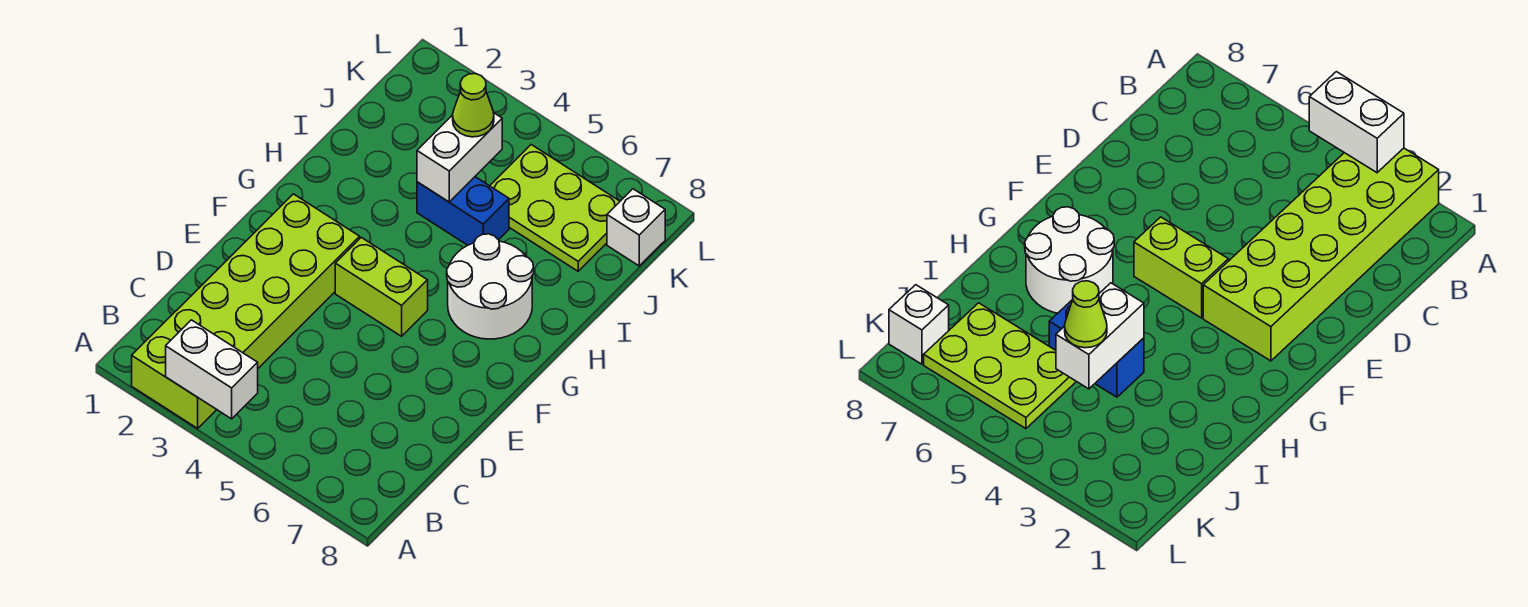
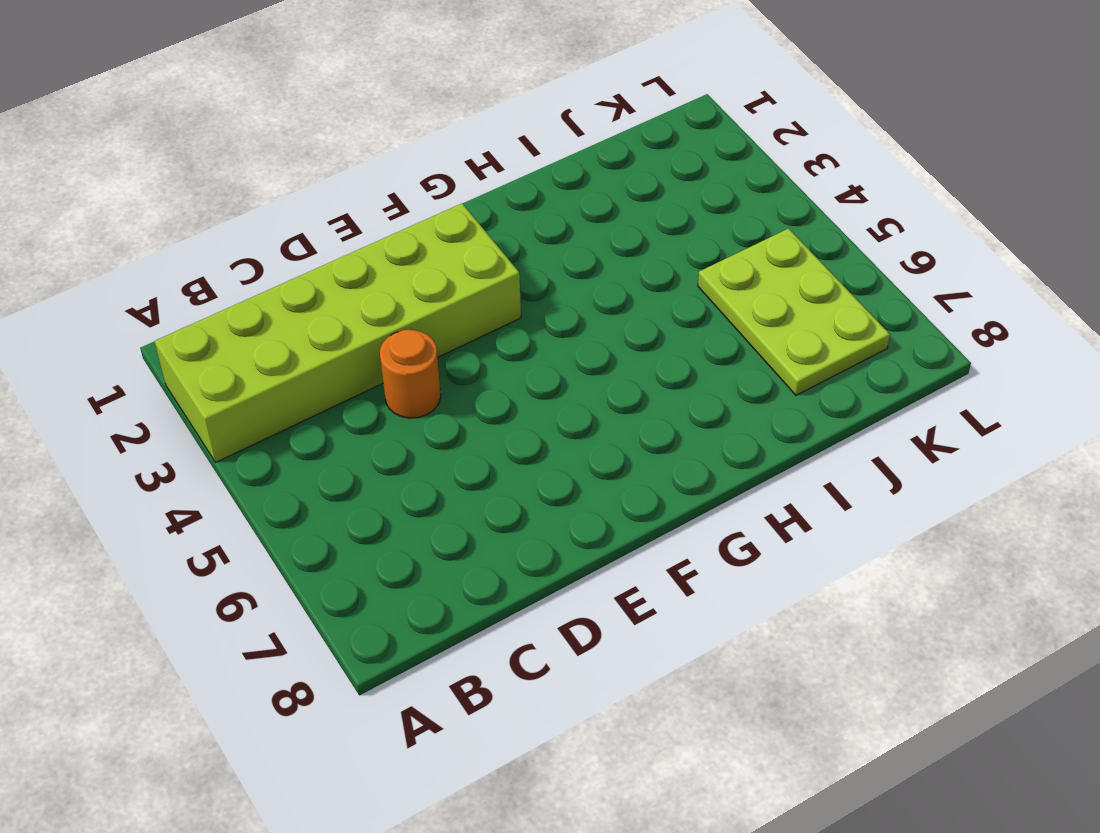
orange 1x1 round brick [380,330,441,418] -> none
none -> lime 1x2 brick [335,237,428,336]
none -> white 2x2 round brick [447,234,534,339]

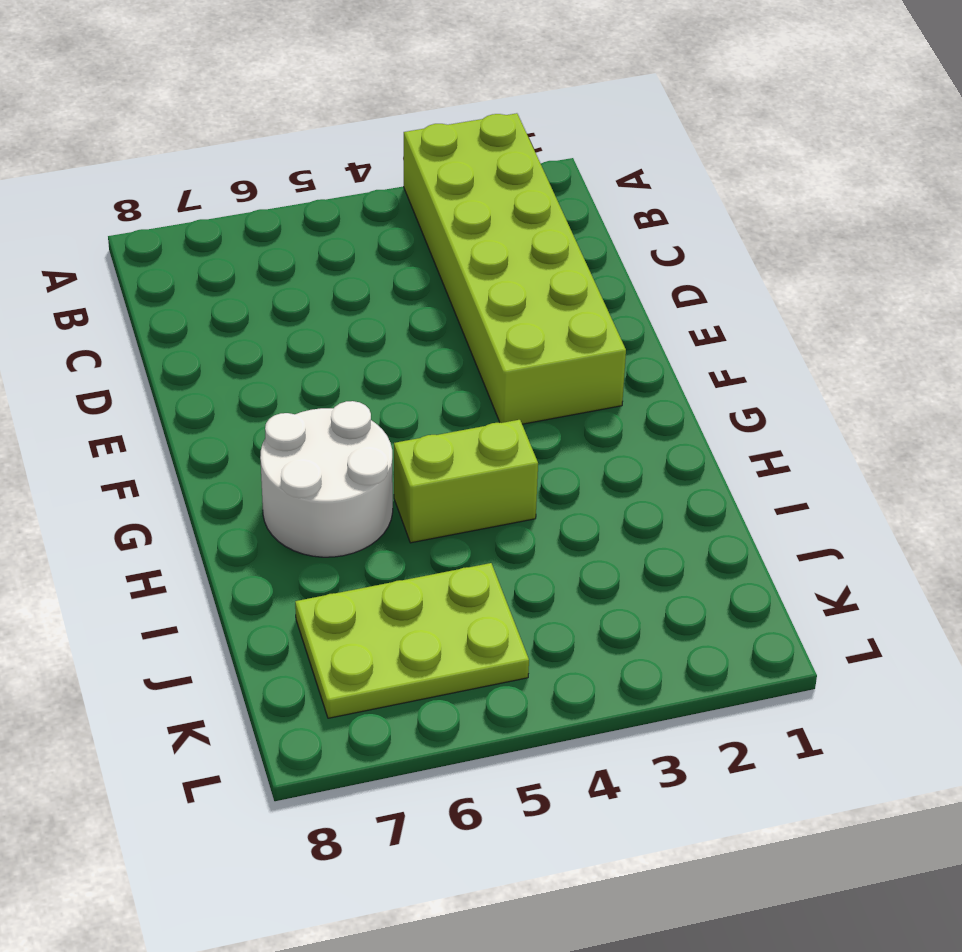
lime 1x2 brick [394,420,538,543] -> lime 1x2 brick moved to [335,237,428,336]
none -> blue 1x2 brick [417,177,509,245]
none -> white 1x1 brick [607,189,665,266]

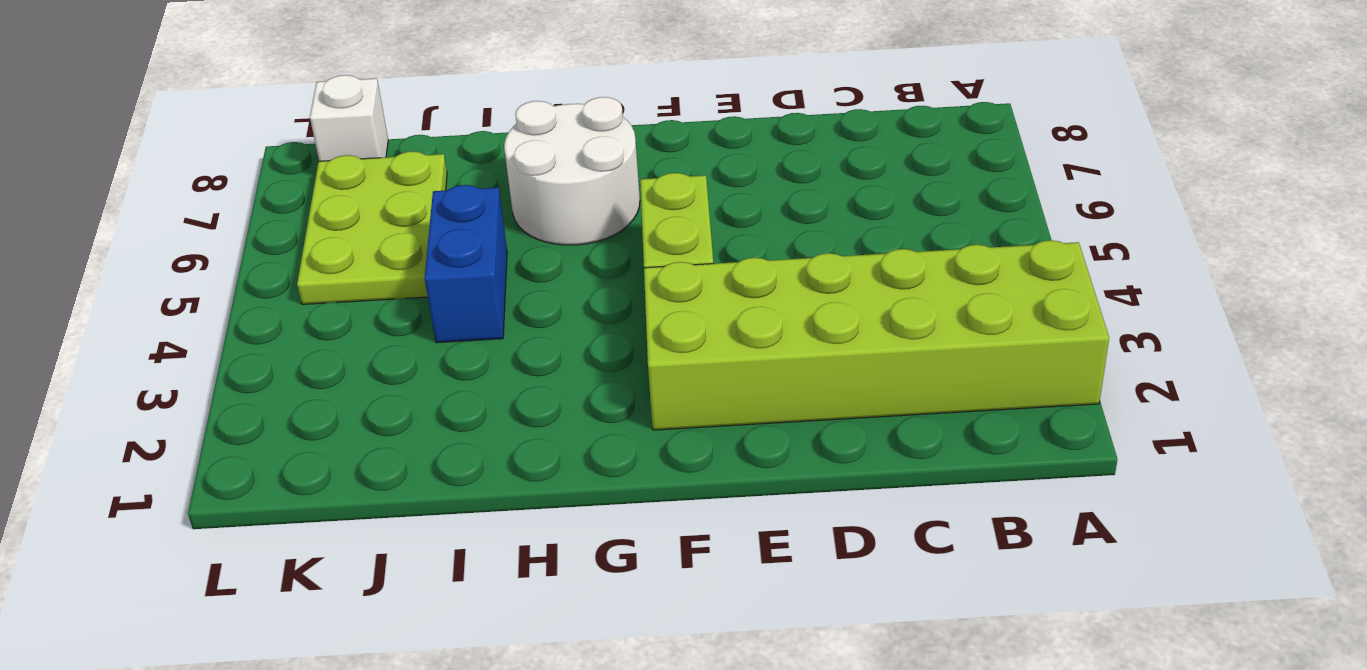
none -> white 1x2 brick [166,320,258,419]
none -> white 1x2 brick [417,113,502,202]

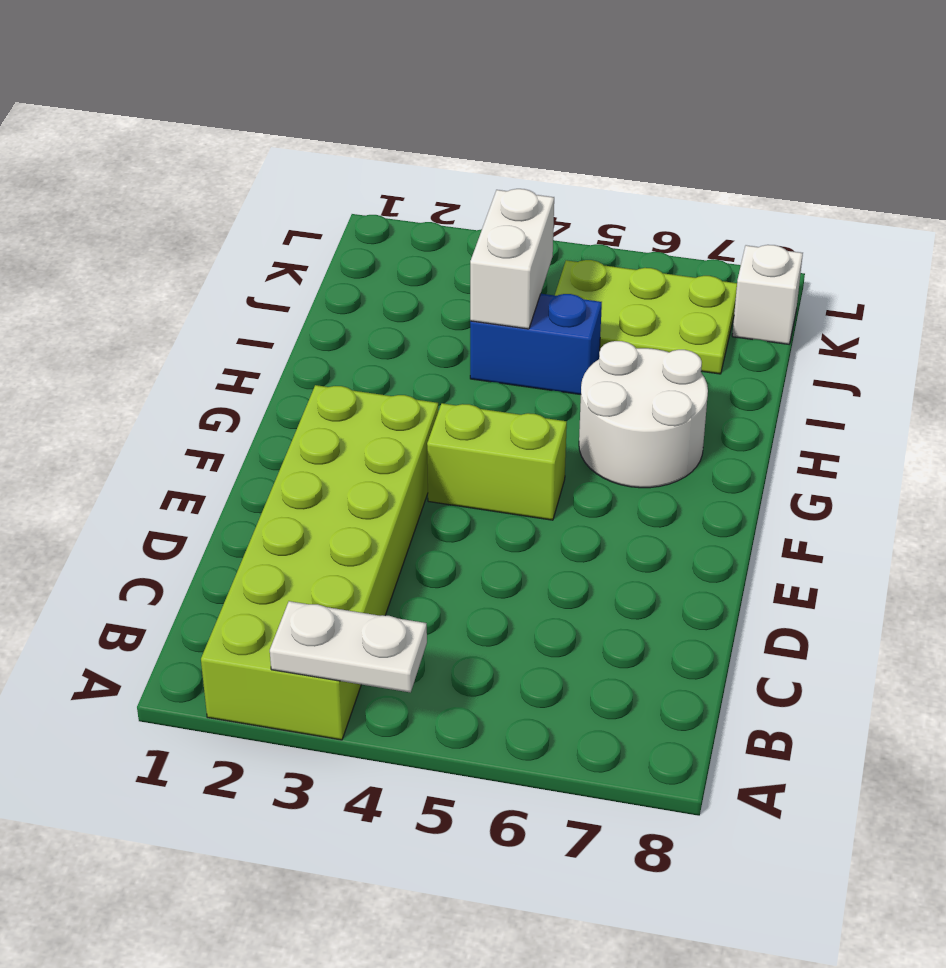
white 1x2 plate [270,601,427,692] -> white 1x2 brick [166,320,258,419]
none -> lime 1x1 cone [453,74,494,137]

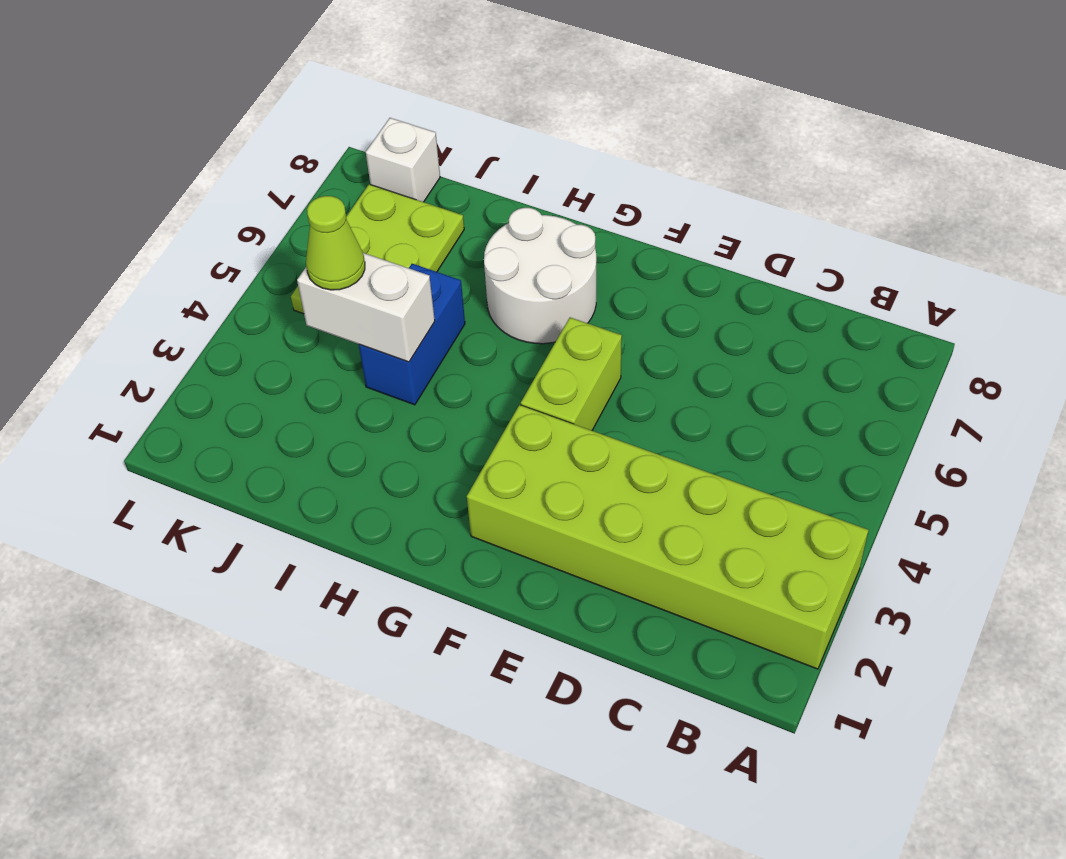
none -> white 1x2 brick [166,320,258,419]

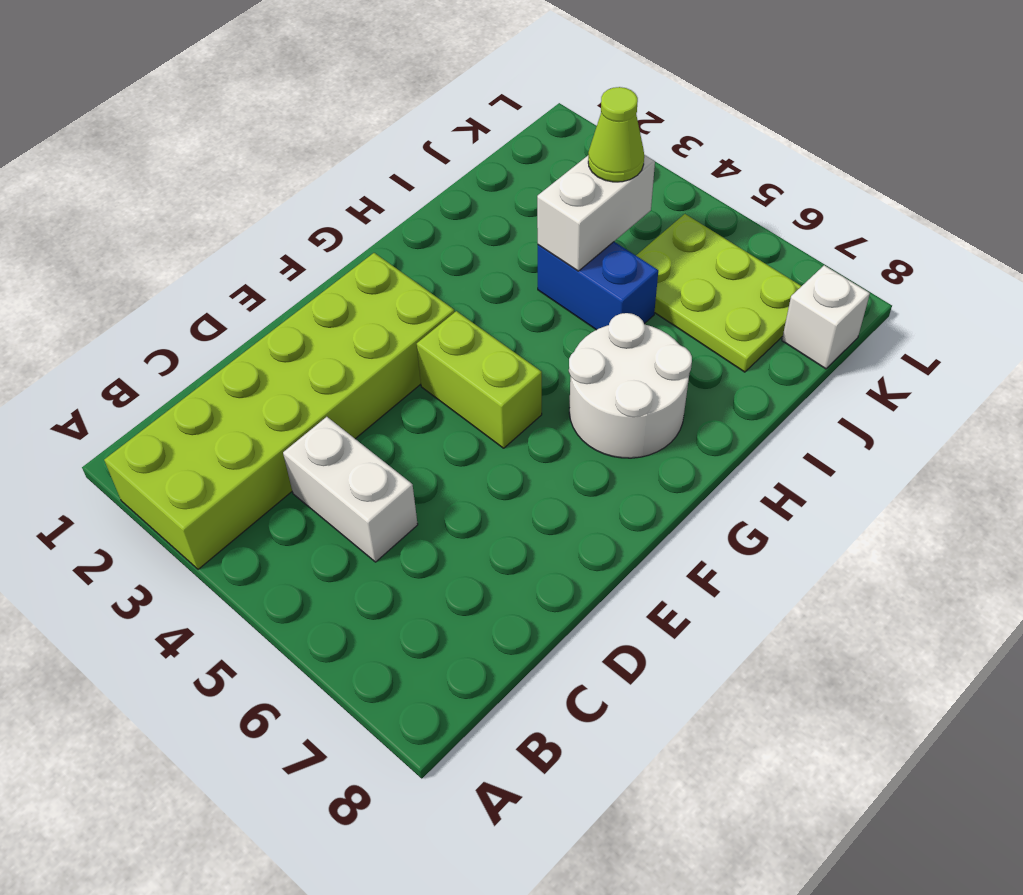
white 1x2 brick [283,417,418,562] -> white 1x2 brick moved to [166,320,258,419]

